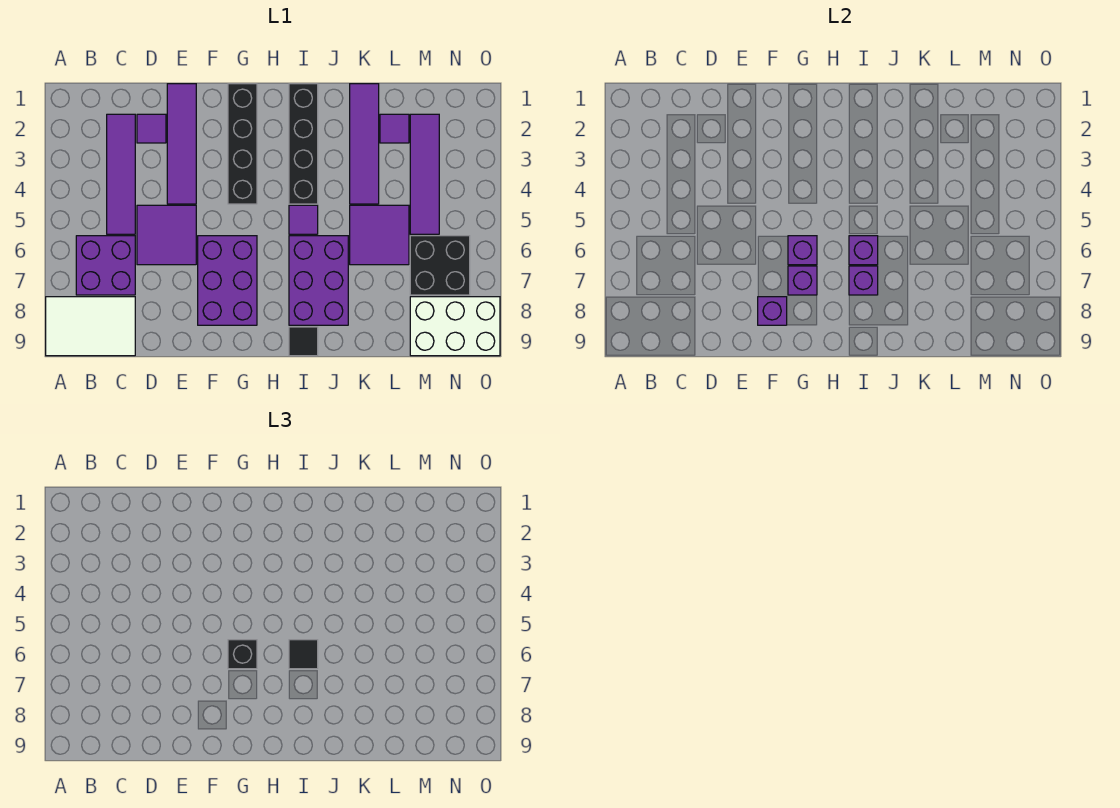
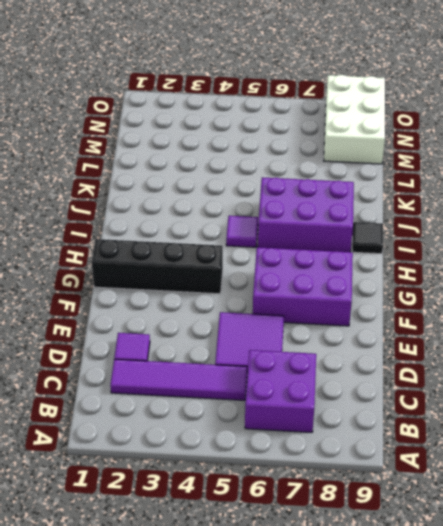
none -> white 2x3 tile [46,297,135,356]
none -> purple 1x4 tile [167,84,196,204]
none -> black 1x4 brick [289,84,318,204]

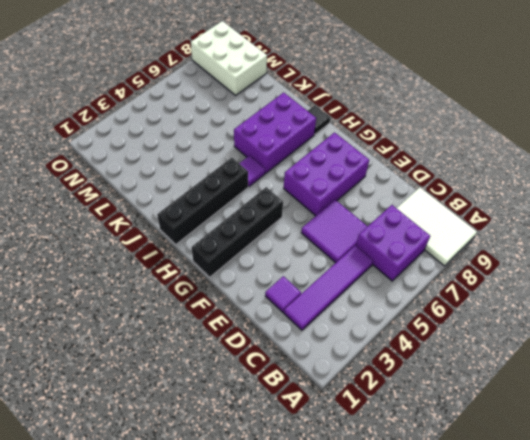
none -> purple 1x4 tile [167,84,196,204]
none -> purple 1x4 tile [350,84,379,204]
none -> purple 2x2 tile [350,205,409,265]

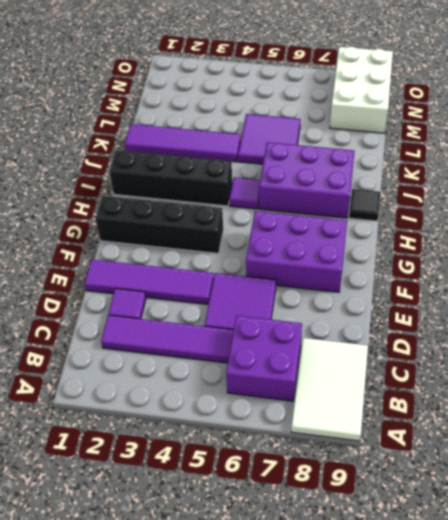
none -> purple 1x1 tile [380,114,409,143]
none -> purple 1x4 tile [410,114,439,234]
none -> black 2x2 brick [410,236,470,295]

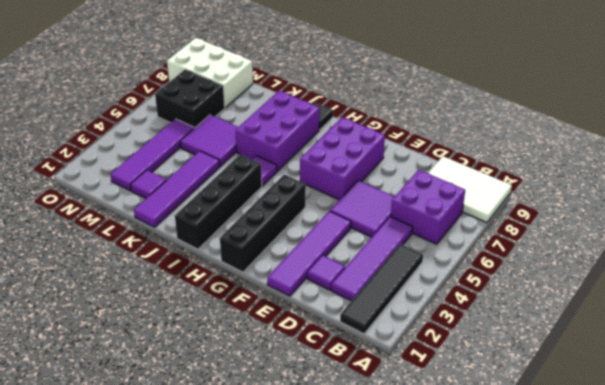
black 1x4 tile [340,244,423,334] -> none
none -> purple 1x1 brick [758,297,787,325]
none -> purple 1x1 brick [788,236,817,265]
none -> purple 1x1 brick [788,266,817,295]

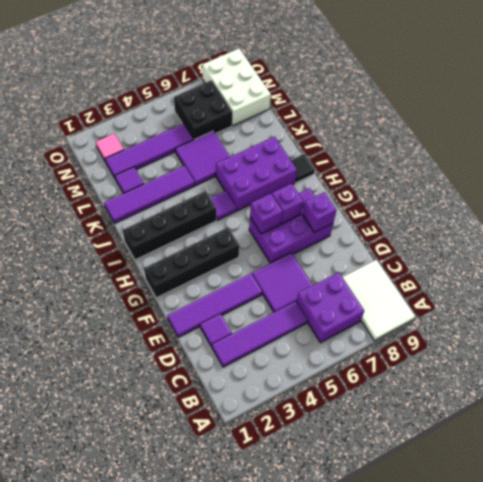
pink 1x1 tile [96,134,124,162] -> none
none -> purple 1x1 brick [849,236,878,265]
none -> purple 1x1 brick [849,266,878,295]
none -> black 1x1 brick [228,640,257,669]

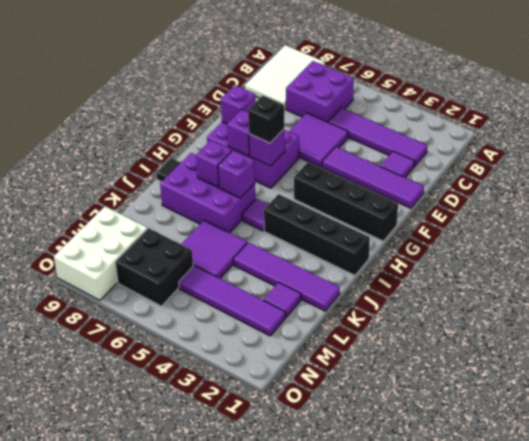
none -> black 1x1 tile [289,640,318,669]

